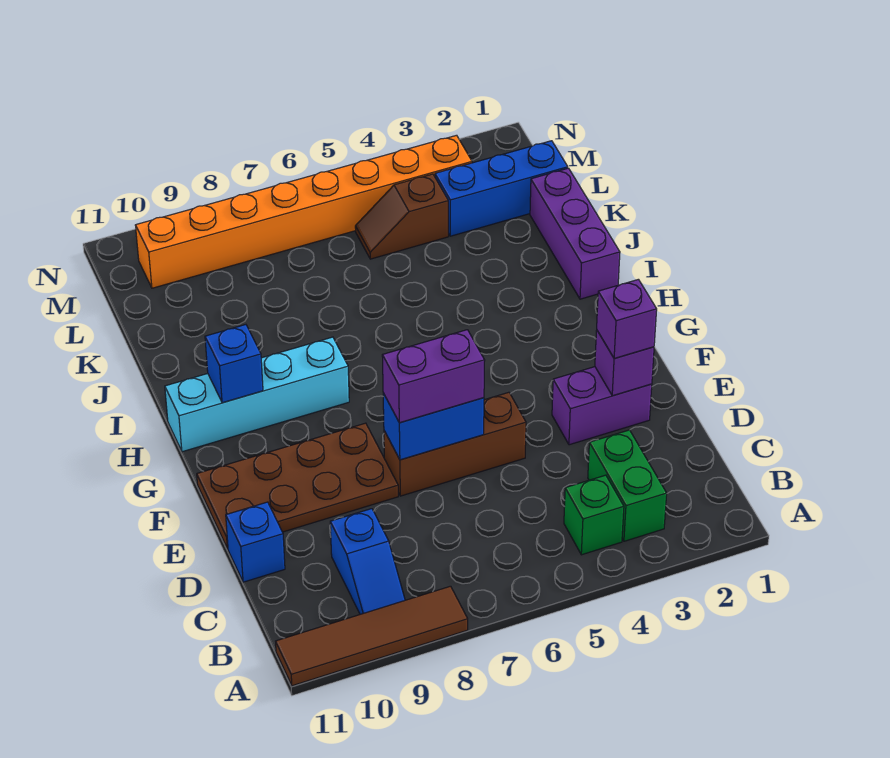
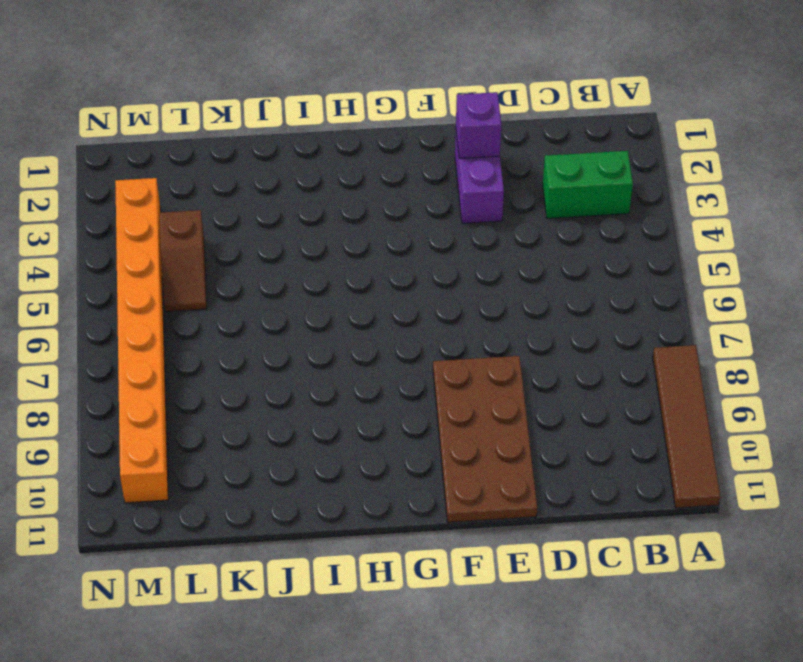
none -> green 1x1 brick [564,475,624,555]
none -> blue 1x2 slope [330,509,405,614]
none -> blue 1x1 brick [226,502,285,582]

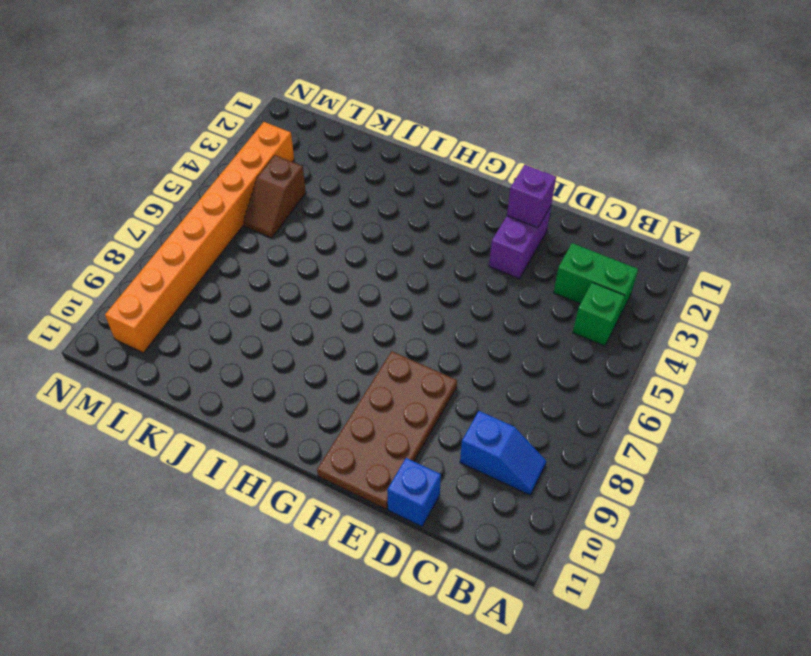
none -> brown 1x4 tile [276,586,468,686]
none -> brown 1x3 brick [384,392,526,496]
none -> cyan 1x4 brick [165,337,349,452]

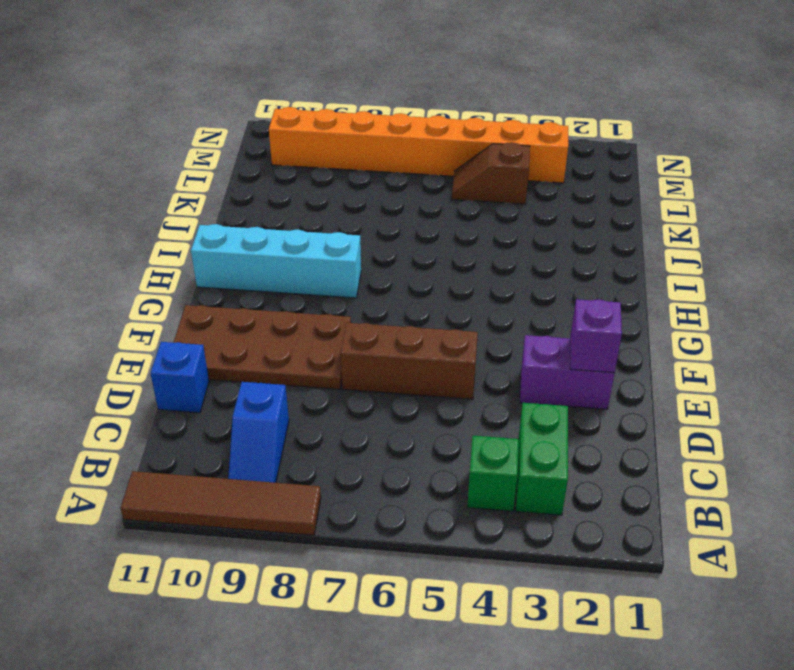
none -> purple 1x3 brick [530,168,620,299]
none -> blue 1x3 brick [435,141,568,236]
none -> blue 1x2 brick [383,393,484,460]

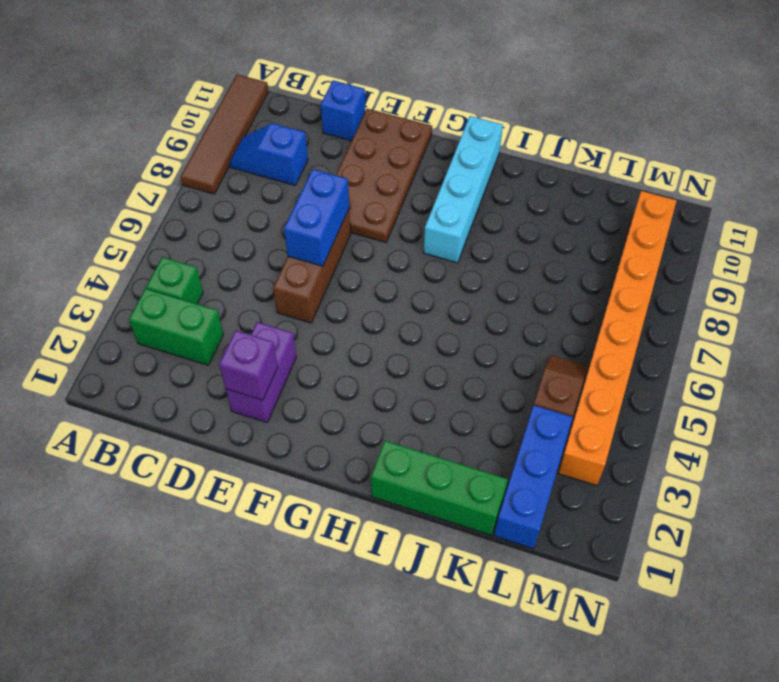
green 1x3 brick [371,441,508,535] -> purple 1x3 brick [530,168,620,299]
none -> blue 1x1 brick [205,325,263,403]
none -> purple 1x1 brick [597,279,657,358]
none -> purple 1x2 brick [382,330,485,423]

